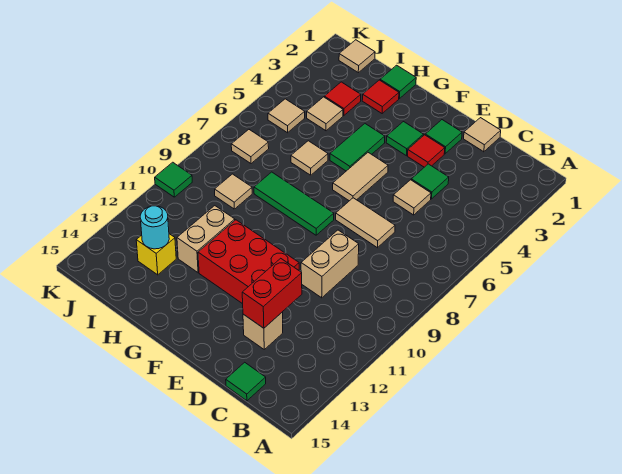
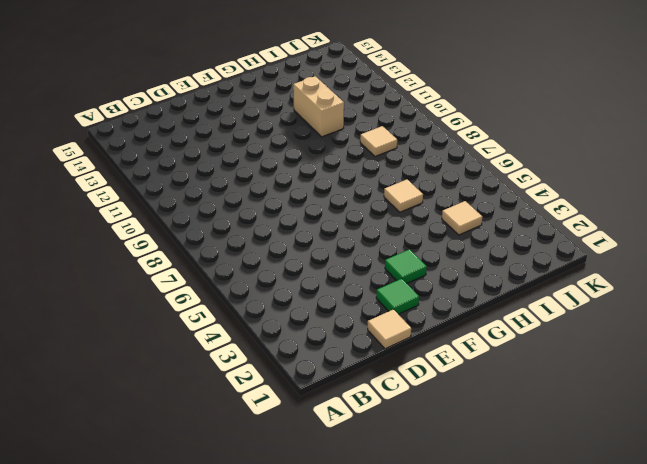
none -> green 1x1 tile [226,362,266,401]
none -> green 1x1 tile [411,164,449,199]
none -> tan 1x1 tile [393,180,431,215]

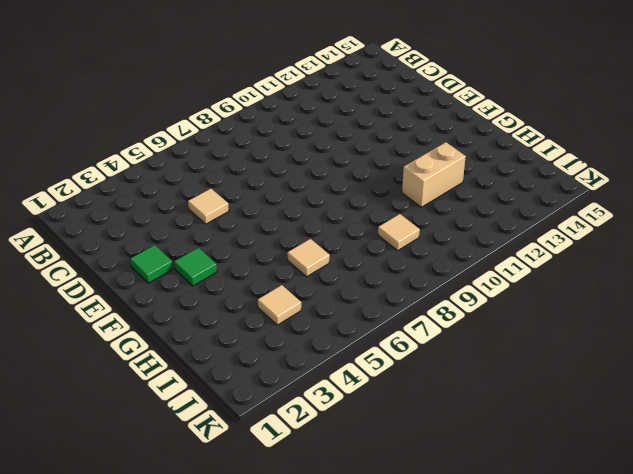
none -> green 1x1 tile [226,362,266,401]
none -> tan 1x1 tile [464,118,501,152]
none -> green 1x1 tile [411,164,449,199]

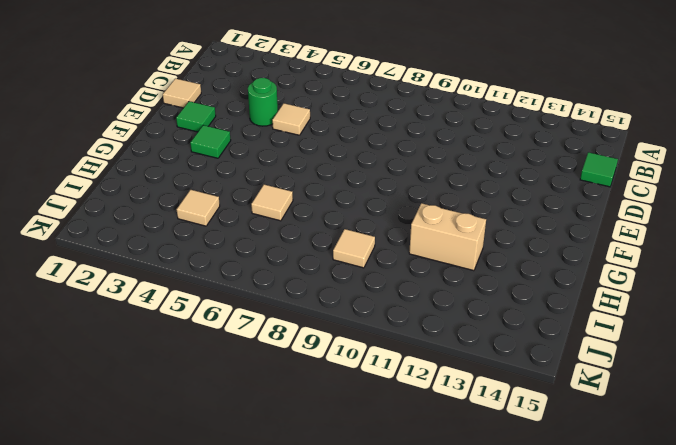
green 1x1 round brick [248,78,278,126] -> green 1x1 tile [411,164,449,199]
none -> tan 1x2 tile [336,198,395,248]
none -> tan 1x2 brick [301,230,359,298]
none -> tan 1x1 brick [243,312,283,349]

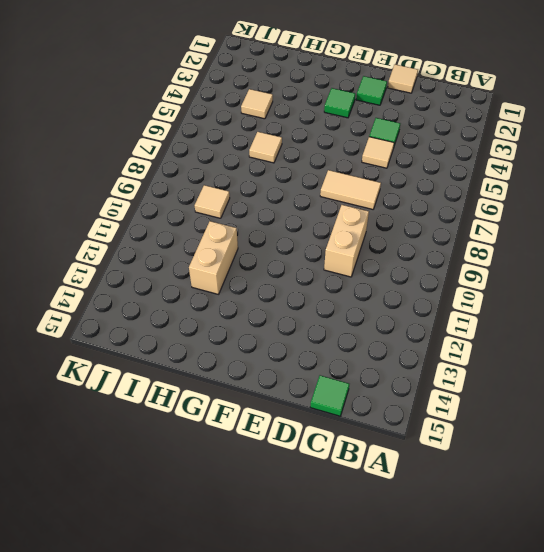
none -> tan 1x1 brick [243,312,283,349]
none -> red 1x1 tile [408,135,445,167]
none -> red 2x3 brick [198,220,299,304]

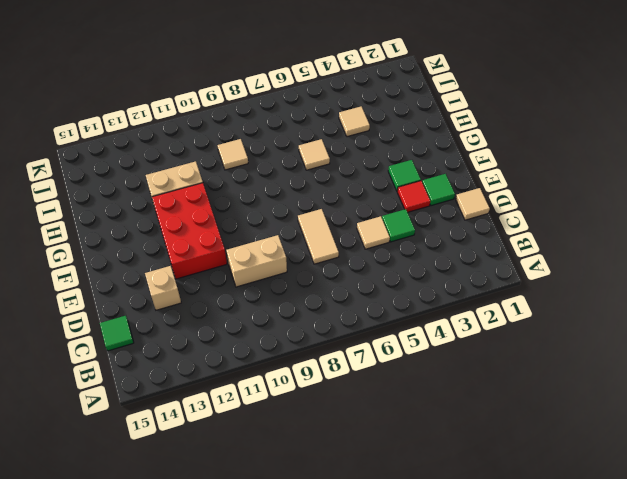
none -> tan 1x2 tile [333,153,388,201]
none -> green 1x3 tile [254,172,334,235]
none -> green 1x2 tile [330,124,385,171]

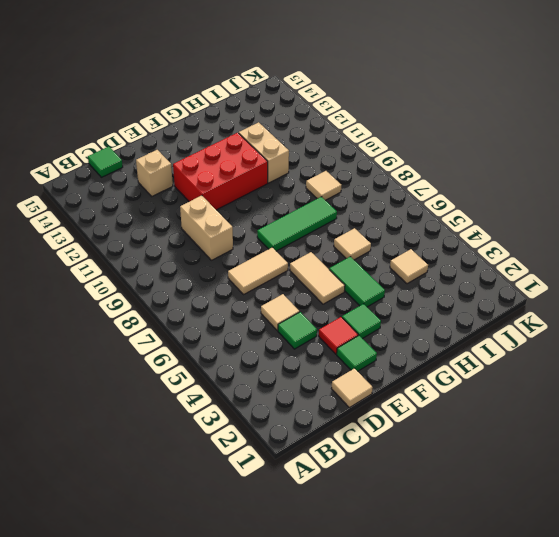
none -> green 1x1 tile [380,65,416,99]
none -> red 1x1 tile [362,80,399,114]
none -> red 1x1 tile [324,82,361,116]

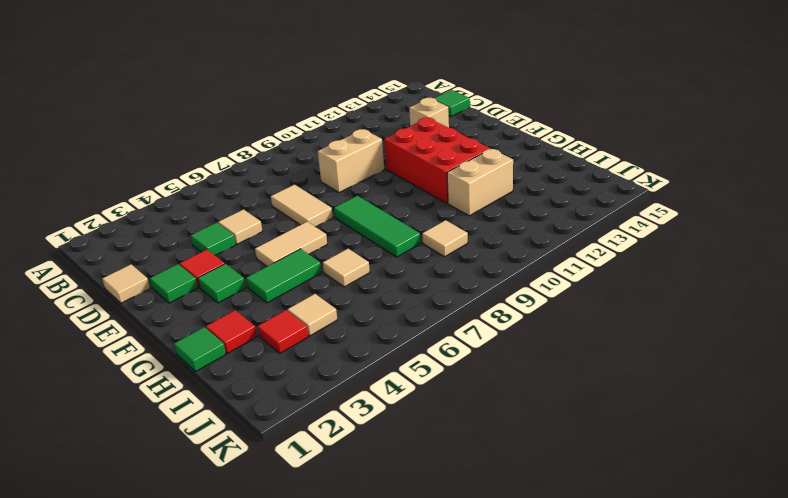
none -> yellow 1x1 brick [136,234,176,275]
none -> tan 1x1 tile [339,40,375,73]
none -> tan 1x1 tile [268,99,305,133]

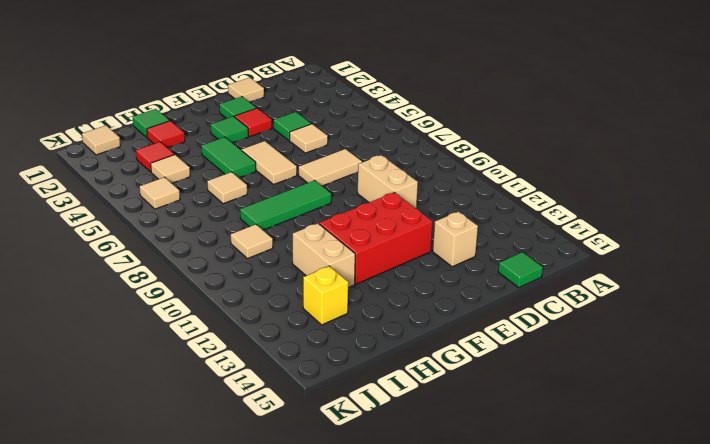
none -> tan 1x1 tile [231,130,269,164]
none -> green 1x1 tile [155,162,192,197]
none -> red 1x2 brick [242,258,302,328]

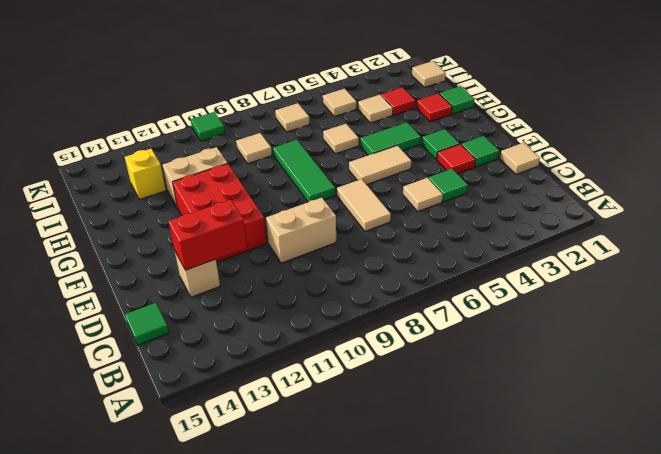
none -> cyan 1x1 round brick [140,206,169,249]

